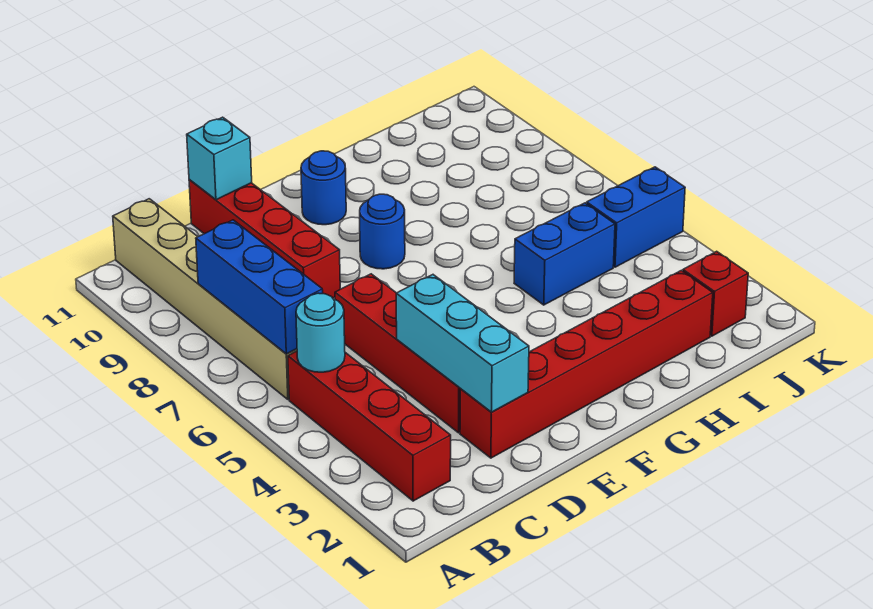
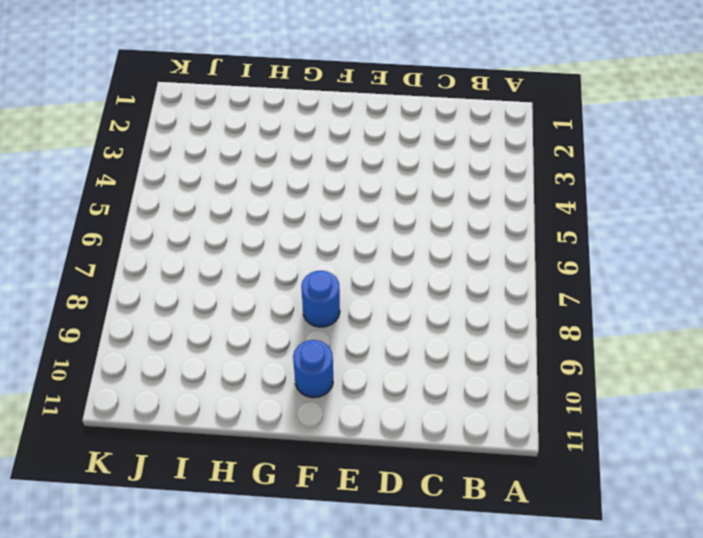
none -> red 1x4 brick [288,351,451,501]
none -> tan 1x6 brick [113,199,297,399]
none -> red 1x6 brick [460,270,713,458]

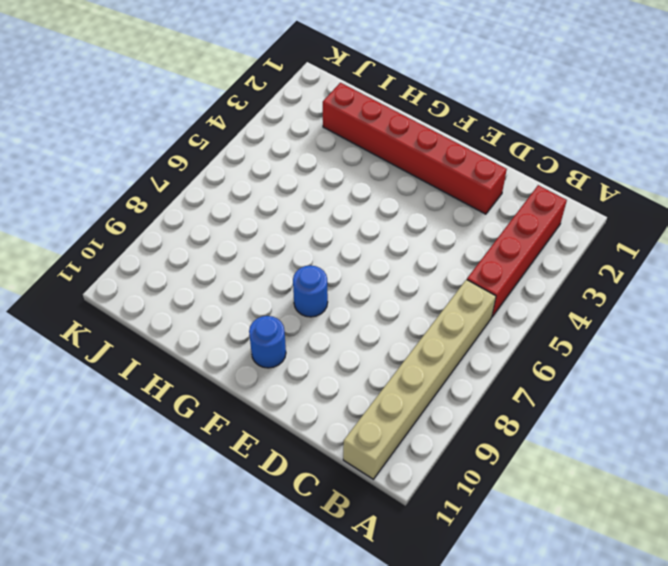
none -> red 1x4 brick [335,274,460,433]
none -> red 1x4 brick [189,180,340,298]
none -> blue 1x2 brick [514,203,615,305]

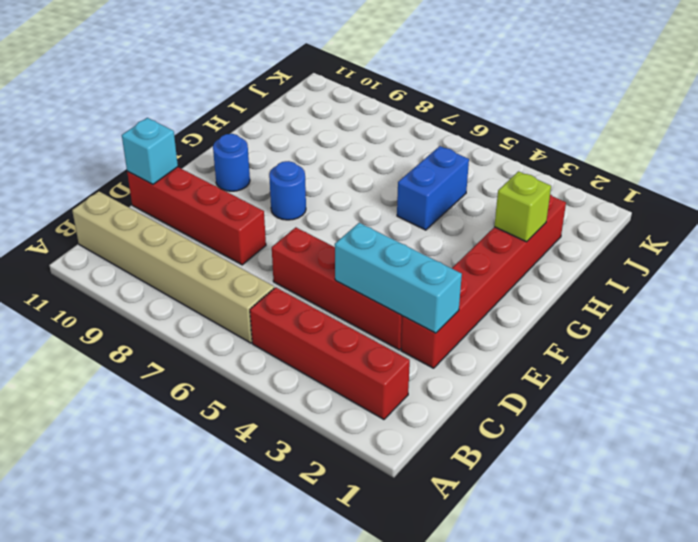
lime 1x1 brick [494,171,551,242] -> none
none -> red 1x1 brick [683,251,748,336]
none -> blue 1x2 brick [587,167,685,267]
none -> cyan 1x1 round brick [296,293,345,372]

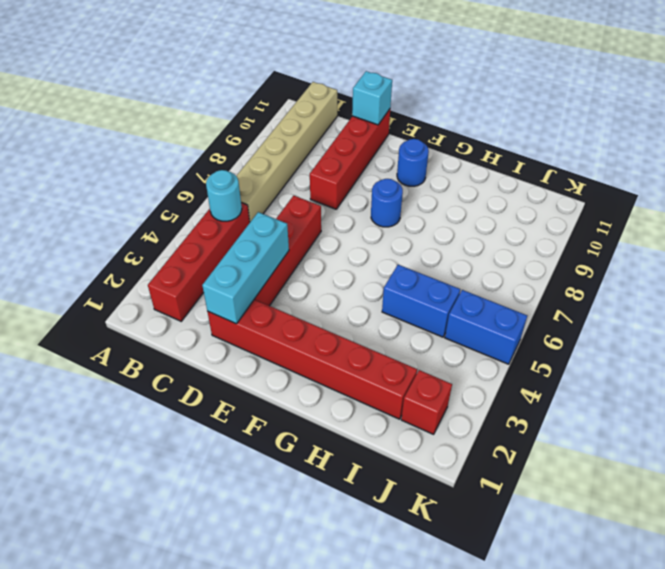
none -> blue 1x3 brick [196,220,323,354]

